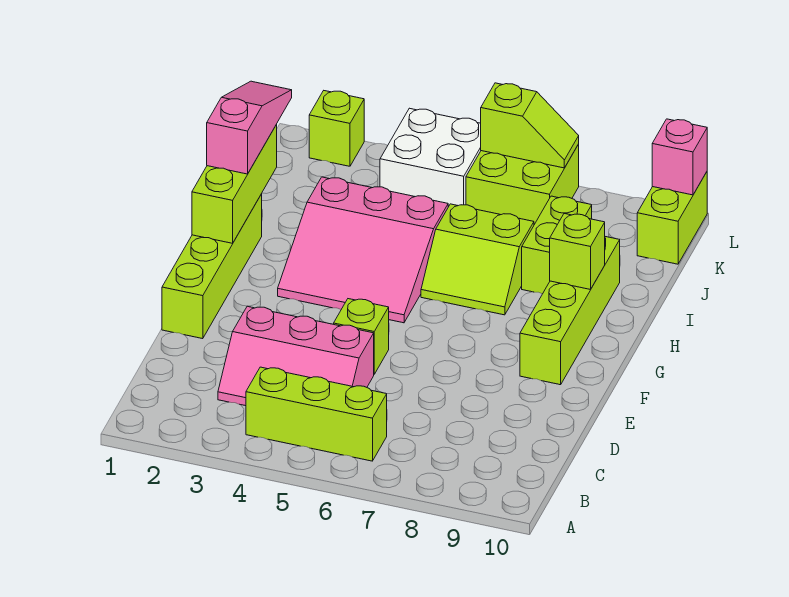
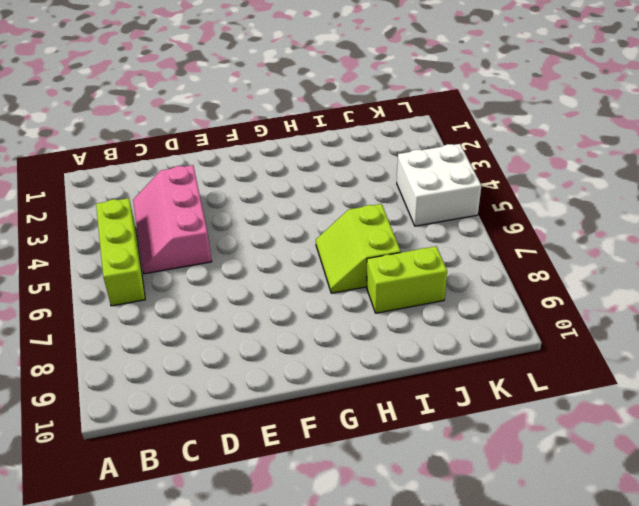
none -> lime 1x4 brick [162,194,262,339]
none -> lime 1x1 brick [334,299,389,374]
none -> lime 1x4 brick [520,237,620,385]

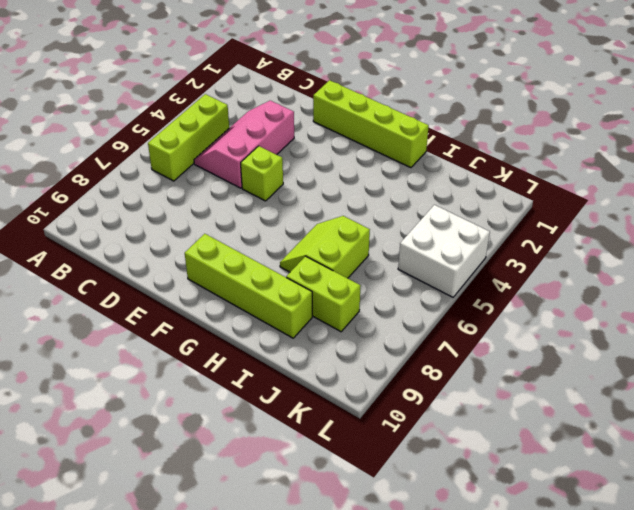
none -> pink 3x3 slope [278,177,448,323]
none -> lime 2x2 brick [466,144,579,225]
none -> lime 1x2 brick [637,172,707,264]

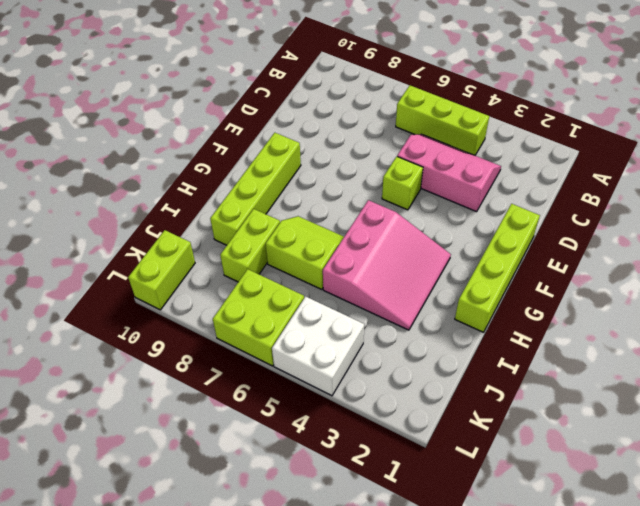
pink 3x3 slope [323,200,451,330] -> pink 3x3 slope turned to [278,177,448,323]
none -> lime 1x1 brick [309,91,364,166]
none -> lime 1x3 brick [192,125,277,243]
none -> lime 1x1 brick [550,214,605,290]

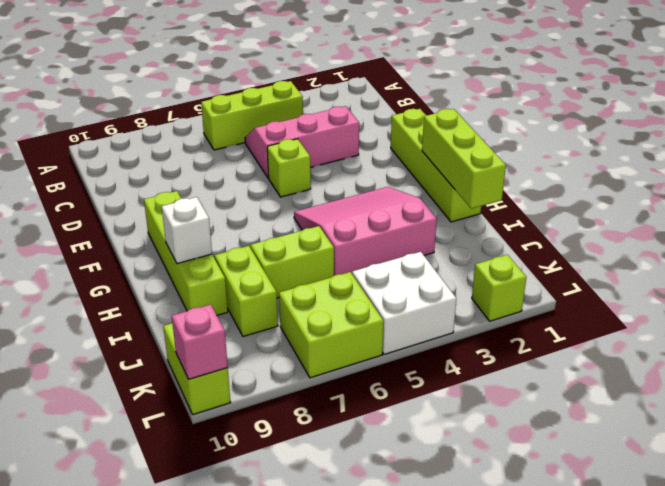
white 1x1 brick [162,197,212,264] -> lime 1x1 brick [550,214,605,290]
none -> lime 1x2 slope [481,83,579,168]
none -> pink 1x3 slope [207,81,292,174]

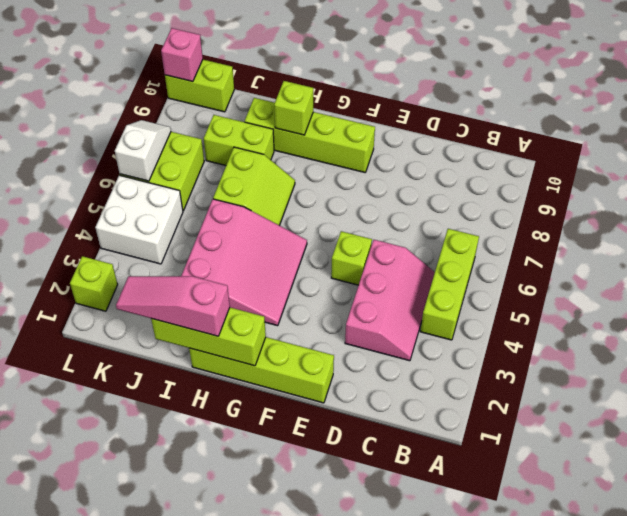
white 1x2 slope [115,120,171,181] -> lime 1x2 slope [481,83,579,168]

